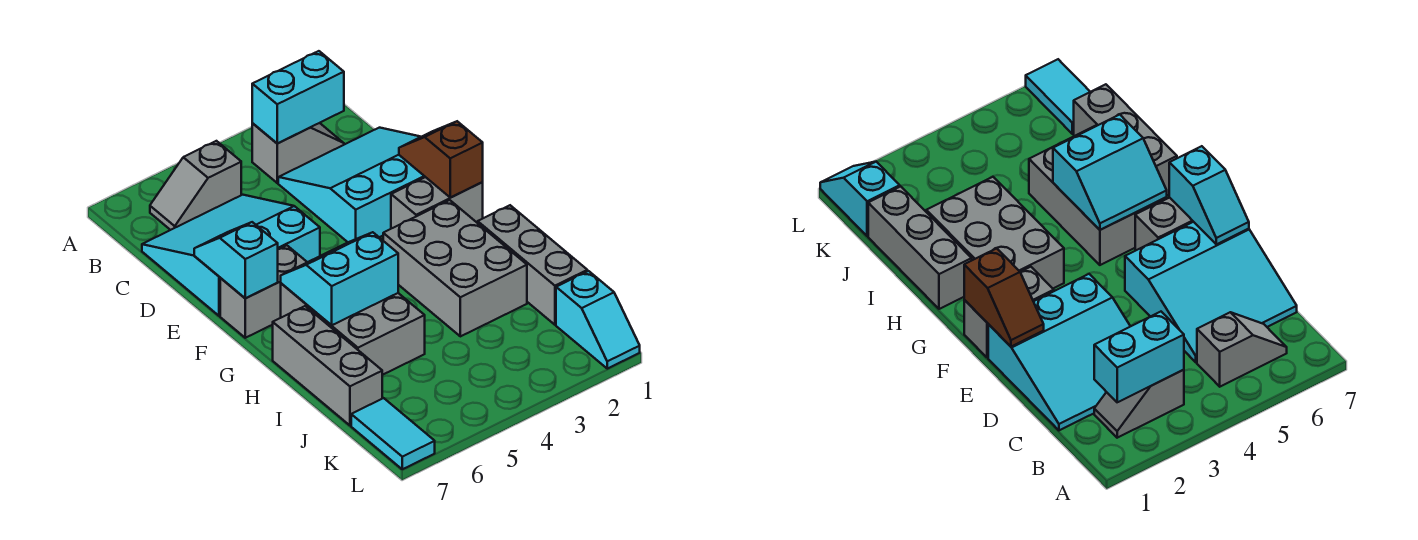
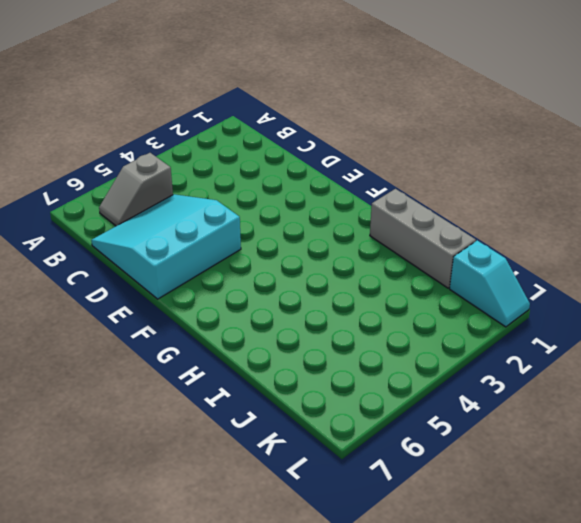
none -> grey 1x2 slope [252,123,344,183]
none -> cyan 3x3 slope [278,128,425,242]
none -> grey 1x2 brick [391,177,483,229]

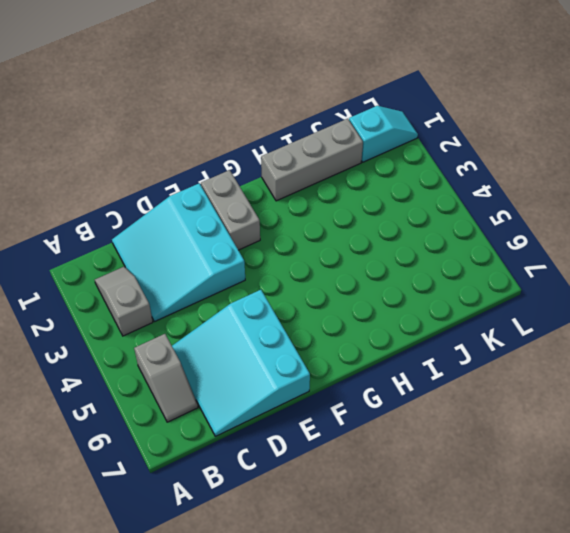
none -> grey 1x2 brick [220,245,307,338]
none -> grey 2x3 brick [383,200,527,336]
none -> grey 2x3 brick [281,283,425,375]

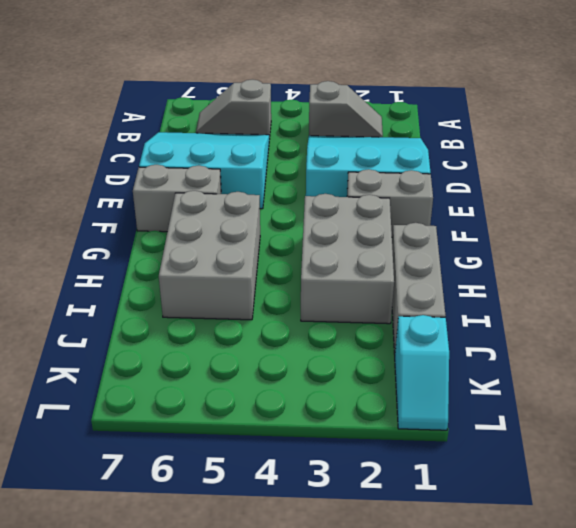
none -> grey 1x3 brick [273,306,382,425]
none -> cyan 1x2 tile [351,398,435,469]
none -> cyan 1x2 brick [252,51,344,144]

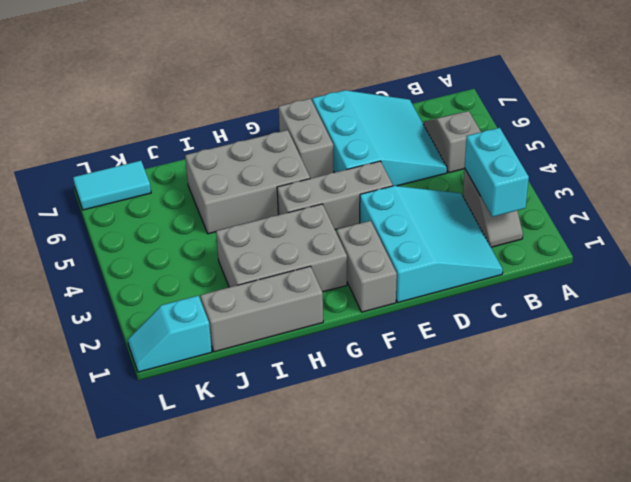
grey 1x3 brick [277,161,393,230] -> grey 1x3 brick moved to [273,306,382,425]
none -> brown 1x2 slope [399,121,483,198]
none -> cyan 1x2 slope [194,222,278,298]
none -> cyan 2x2 slope [281,232,398,325]

